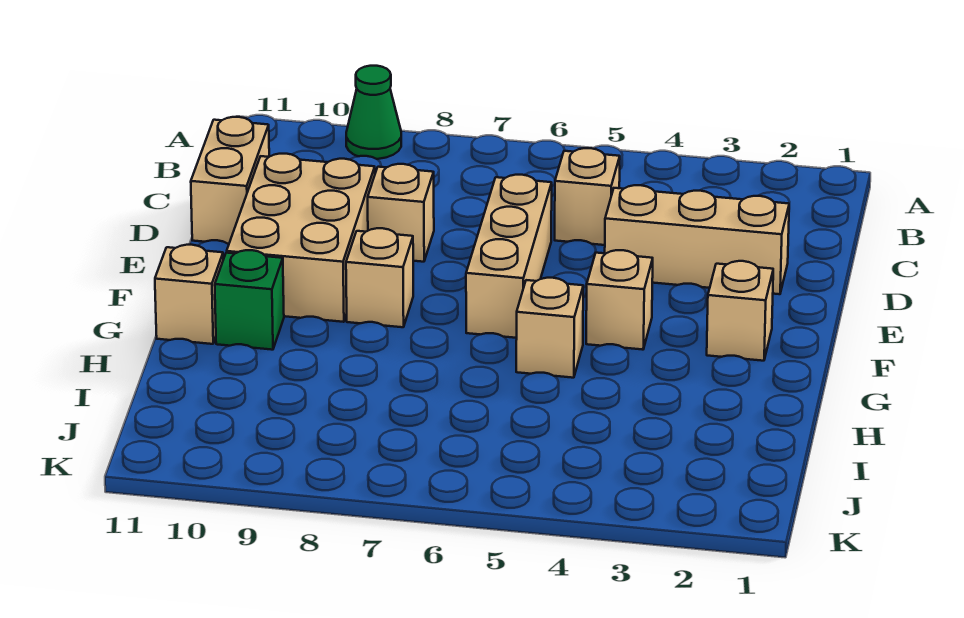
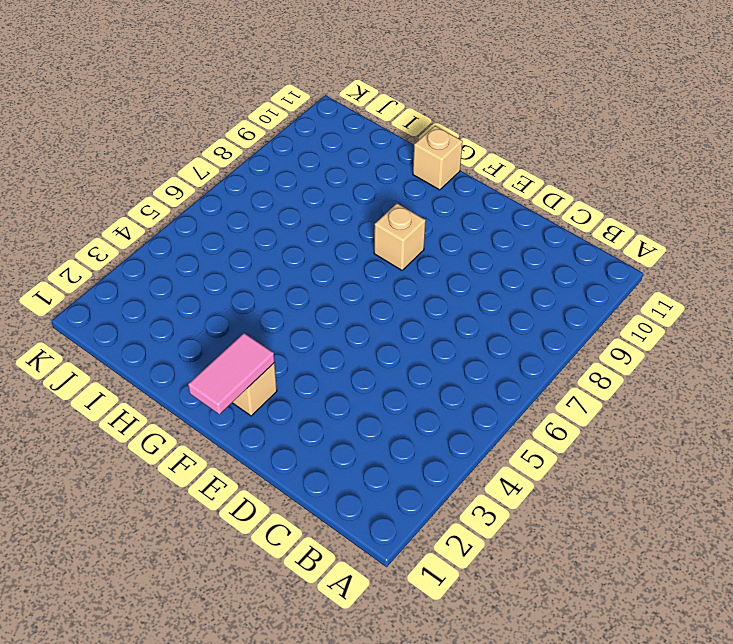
pink 1x2 tile [188,333,275,414] -> none
none -> green 1x1 cone [346,66,401,159]
none -> tan 1x1 brick [555,148,620,245]
none -> tan 1x2 brick [191,117,269,244]

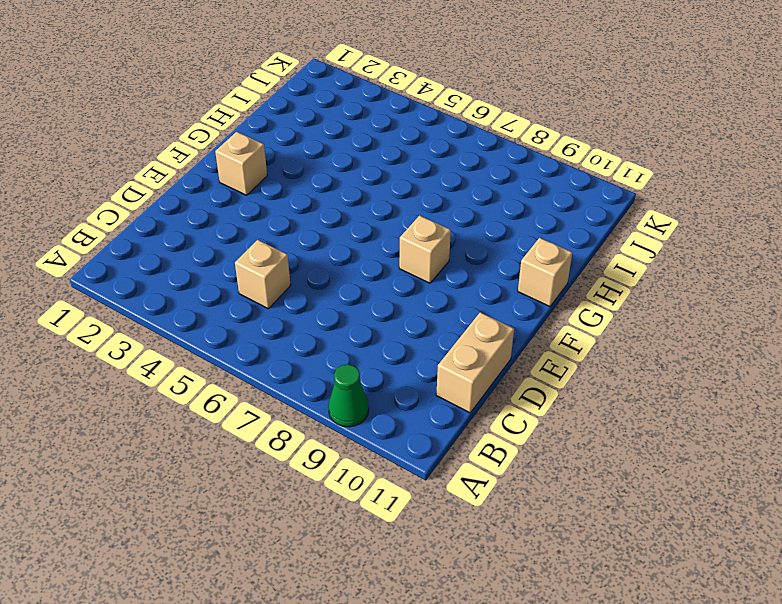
none -> tan 1x3 brick [605,185,789,294]
none -> tan 1x3 brick [466,175,552,338]
none -> tan 1x1 brick [368,164,434,262]

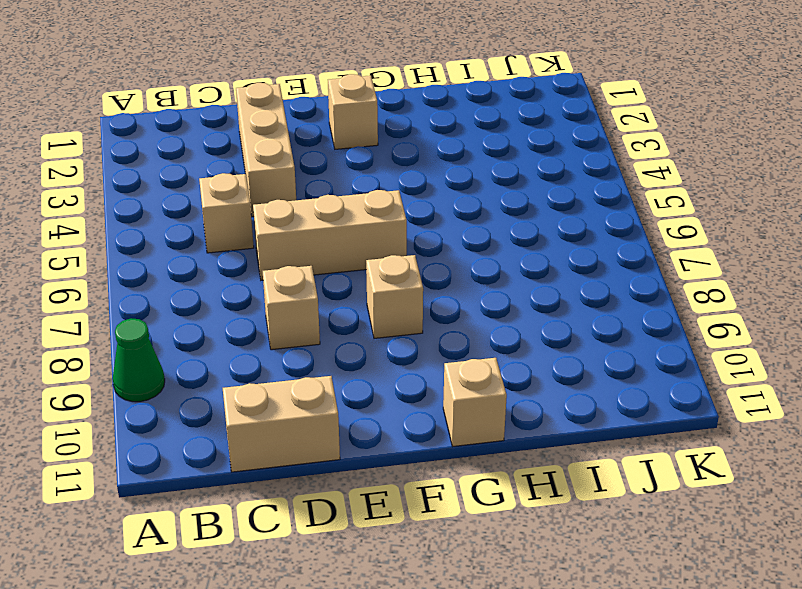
none -> tan 2x3 brick [227,154,375,322]
none -> tan 1x1 brick [586,250,653,350]
none -> tan 1x1 brick [516,278,583,378]

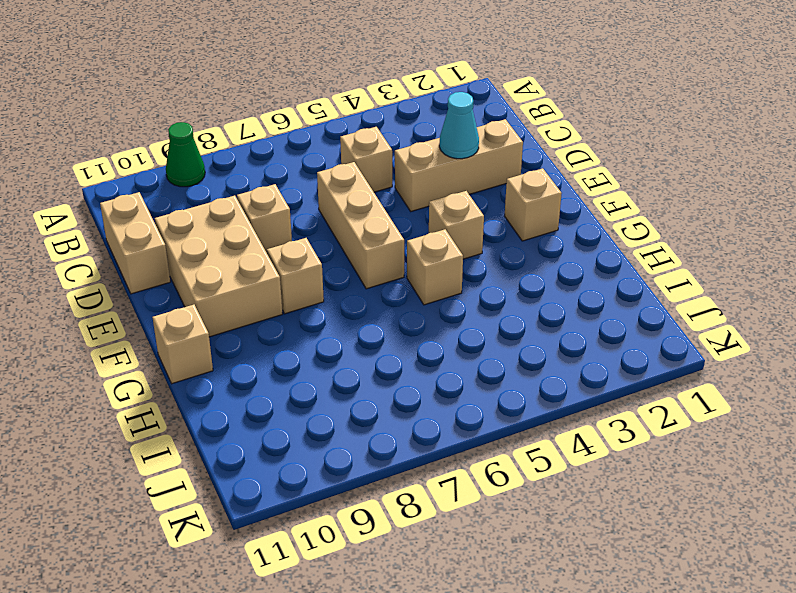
cyan 1x1 cone [439,92,479,159] -> none
none -> green 1x1 brick [215,250,284,350]

